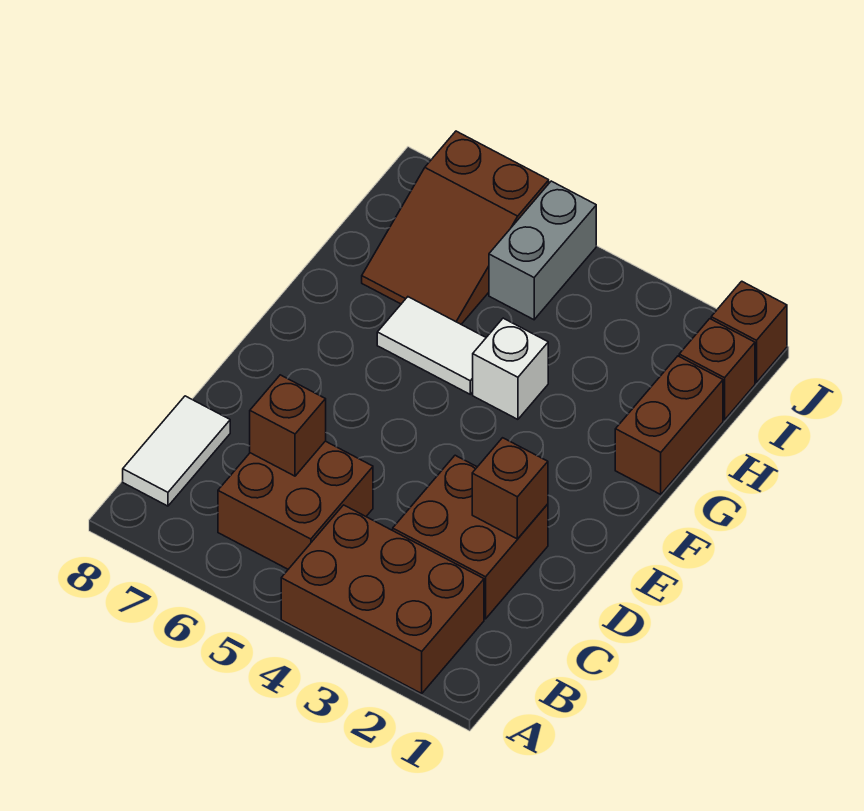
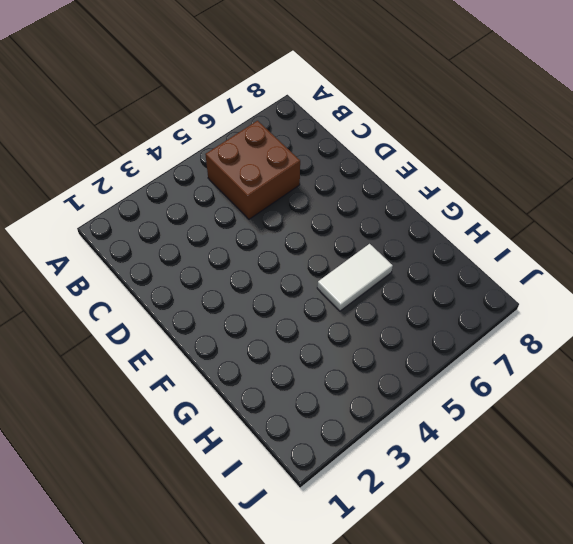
none -> brown 2x3 brick [281,505,484,694]
none -> white 1x2 tile [123,396,230,506]
none -> brown 2x2 brick [393,455,548,619]

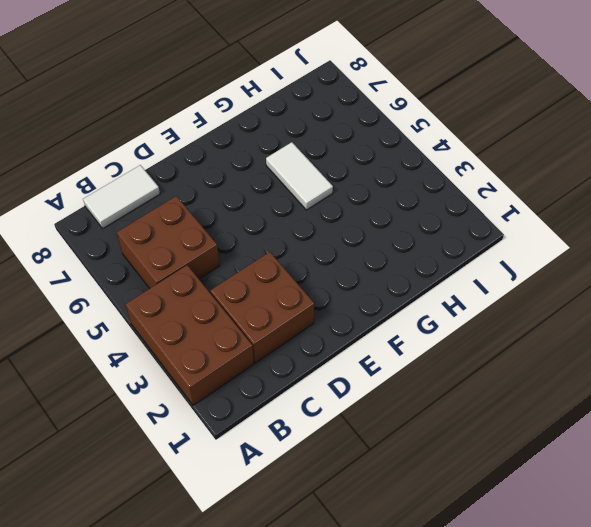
none -> brown 1x2 brick [615,356,723,494]
none -> white 1x1 brick [473,318,548,419]
none -> brown 2x3 slope [362,131,549,324]

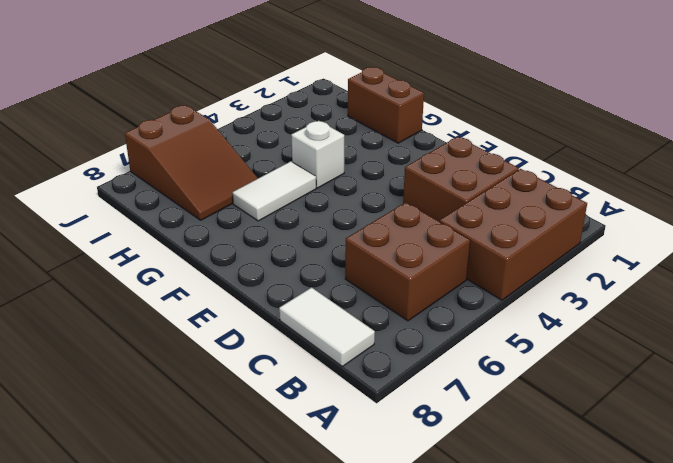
none -> brown 1x1 brick [679,319,755,420]
none -> grey 1x2 brick [489,181,596,320]
none -> brown 1x1 brick [711,281,787,383]

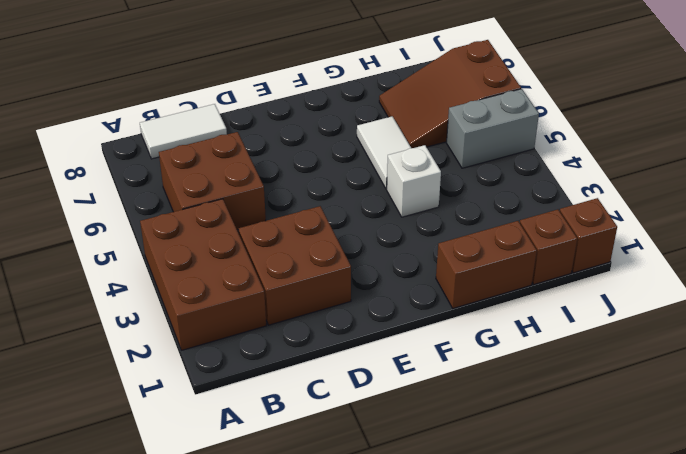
none -> brown 1x1 brick [250,375,326,476]
none -> brown 1x1 brick [472,438,548,539]

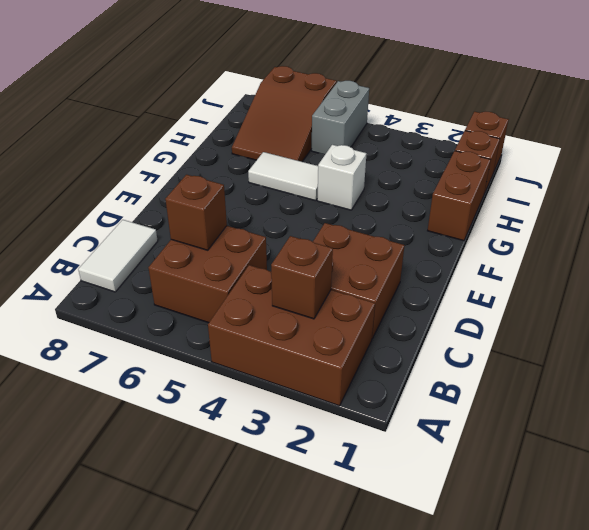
brown 1x1 brick [271,236,333,319] -> brown 1x1 brick moved to [472,438,548,539]

